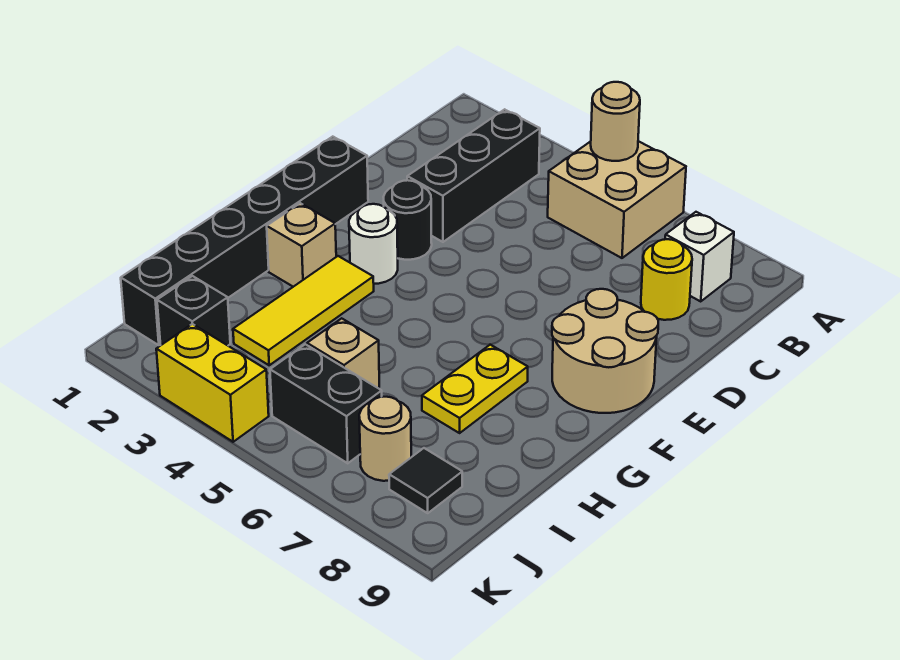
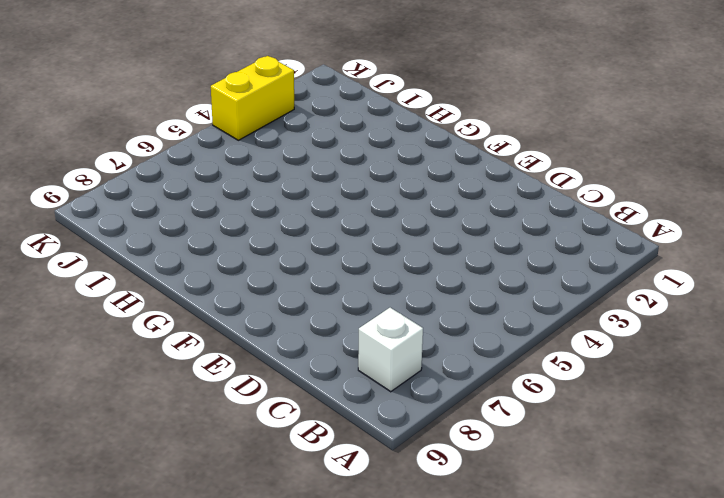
none -> tan 2x2 brick [548,141,686,258]
none -> black 1x3 brick [407,109,540,242]
none -> yellow 1x1 round brick [641,239,692,320]

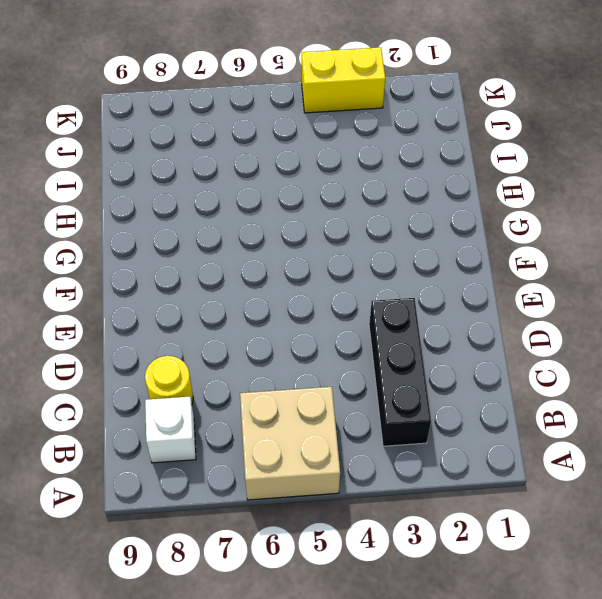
none -> black 1x6 brick [121,137,368,345]
none -> black 1x1 round brick [384,180,432,260]
none -> tan 2x2 round brick [552,289,658,413]

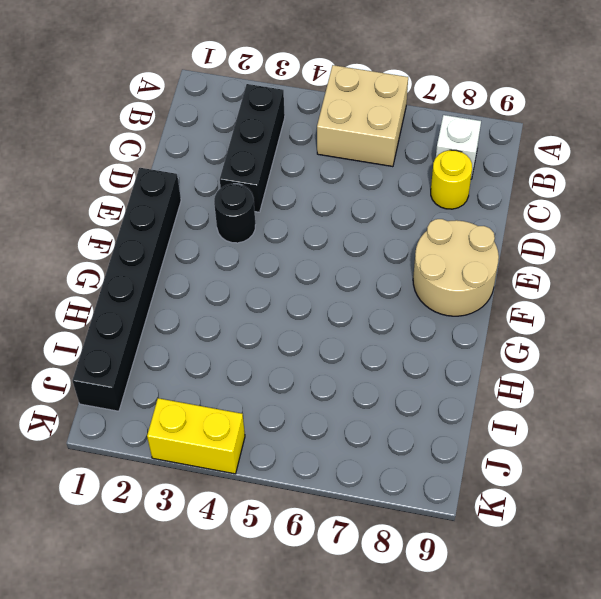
none -> white 1x1 round brick [349,204,398,284]
none -> tan 1x1 brick [267,203,336,287]
none -> yellow 1x3 tile [233,256,374,365]

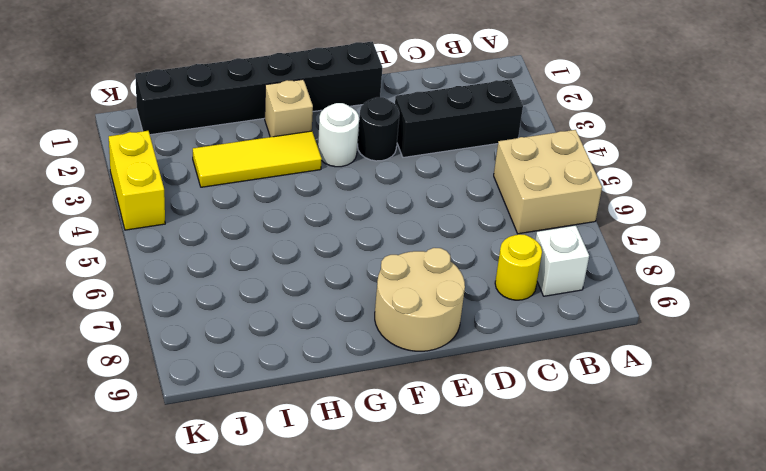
none -> yellow 1x2 plate [422,345,528,433]
none -> tan 1x1 brick [307,318,379,388]
none -> black 1x1 brick [157,276,230,345]

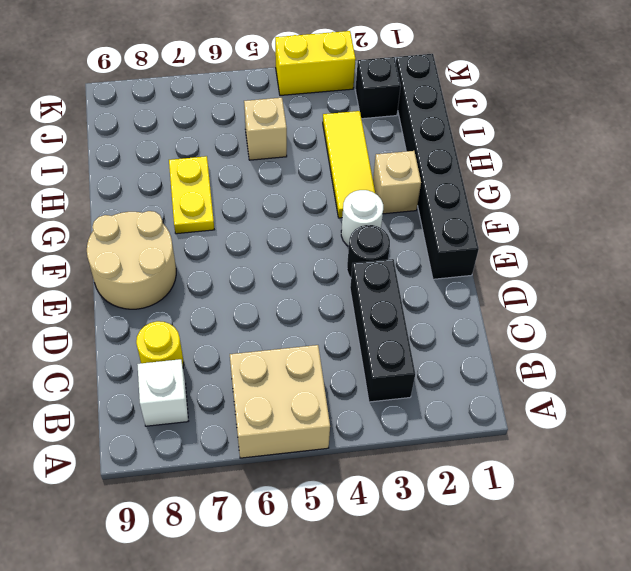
none -> black 1x2 brick [270,344,382,463]
none -> tan 1x1 round brick [359,397,411,481]
none -> black 1x1 tile [389,448,462,513]

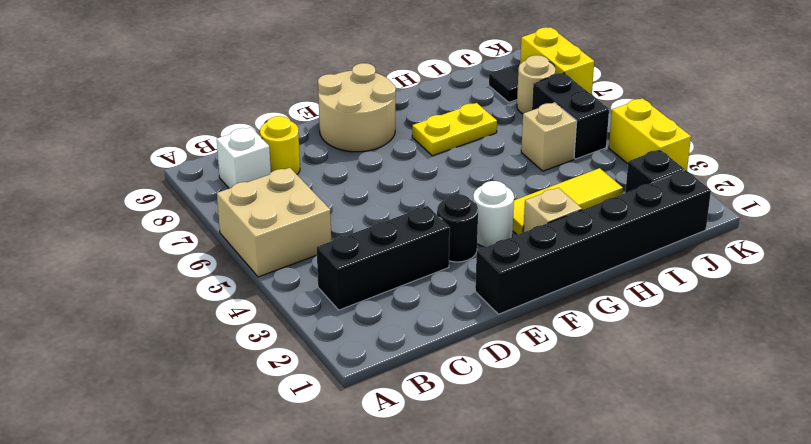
yellow 1x2 brick [520,27,594,94] -> none
none -> tan 1x1 round brick [591,82,640,161]

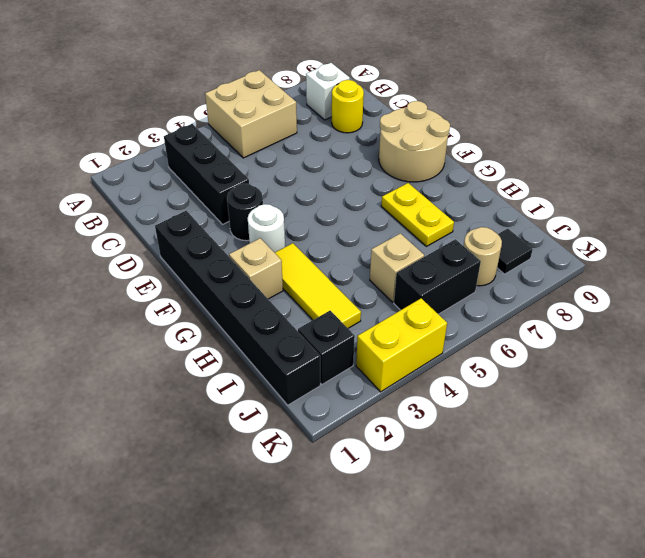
none -> tan 1x1 round brick [591,82,640,161]

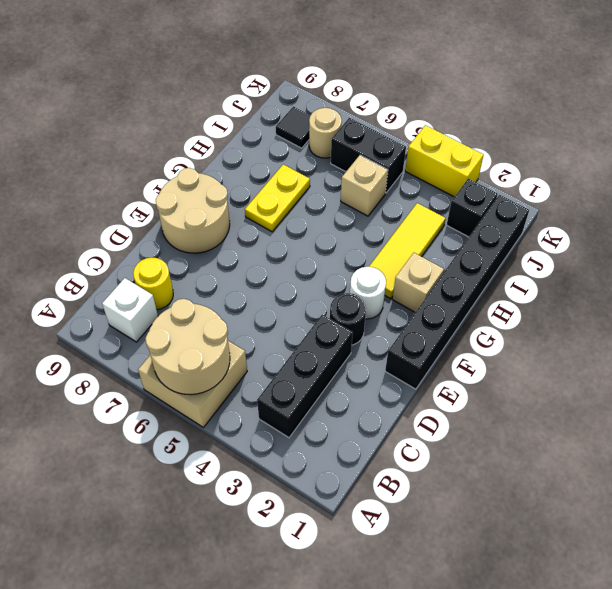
tan 2x2 round brick [146,299,230,395] -> tan 1x1 round brick [591,82,640,161]

